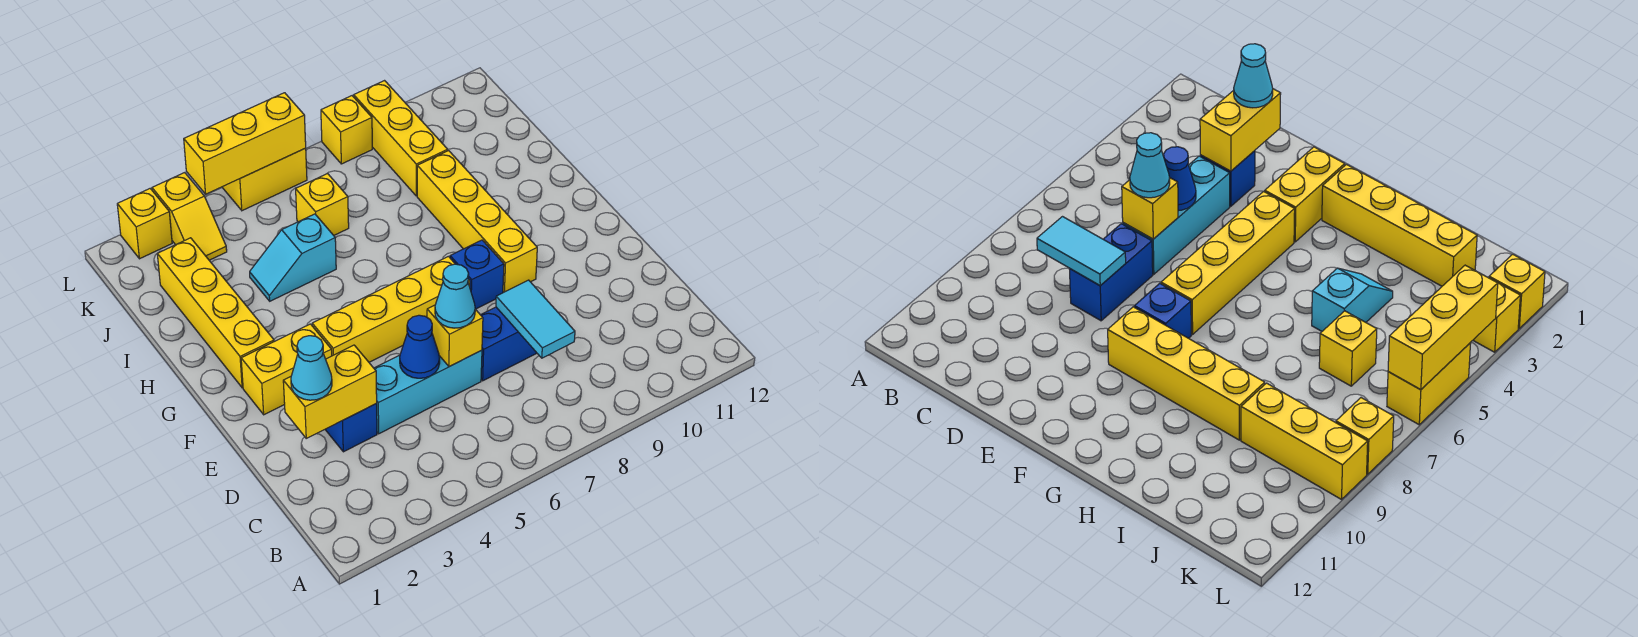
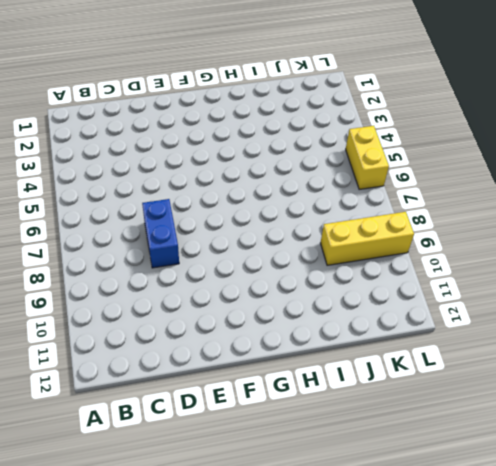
none -> blue 1x1 brick [325,404,377,452]
none -> cyan 1x3 brick [374,350,482,434]
none -> yellow 1x2 brick [241,324,332,415]

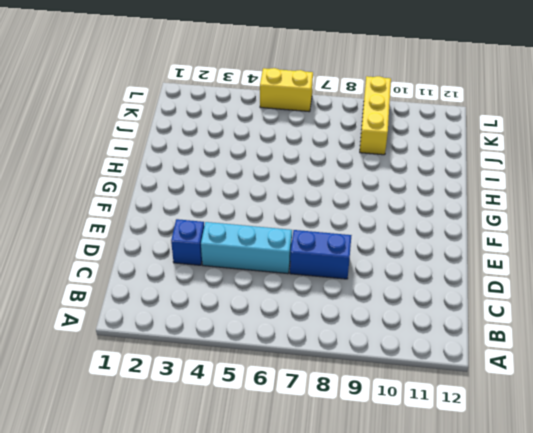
none -> yellow 1x2 brick [241,324,332,415]
none -> yellow 1x4 brick [312,256,470,362]
none -> blue 1x1 brick [450,240,504,309]

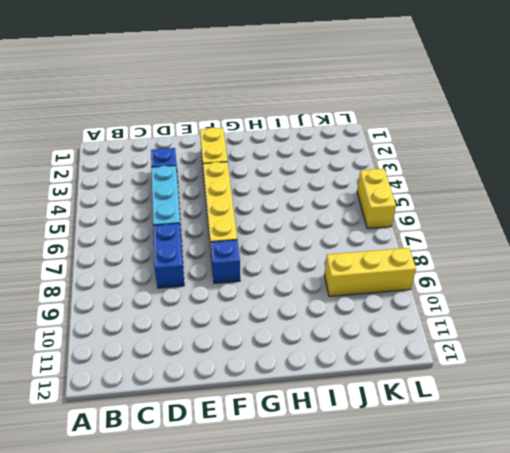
none -> yellow 1x4 brick [417,151,537,293]
none -> yellow 1x4 brick [157,238,274,388]
none -> cyan 1x2 slope [250,214,336,301]

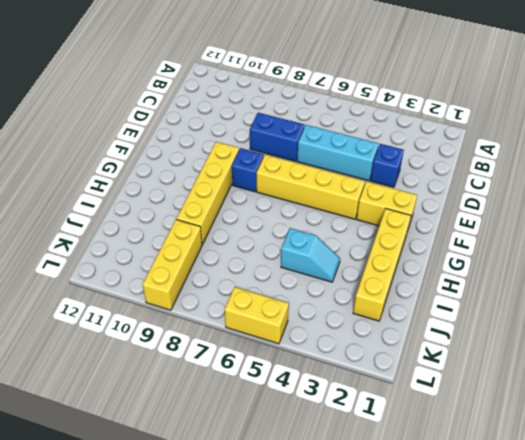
none -> yellow 1x1 brick [296,173,349,235]
none -> yellow 1x2 slope [152,173,227,260]
none -> yellow 1x1 brick [117,189,172,259]

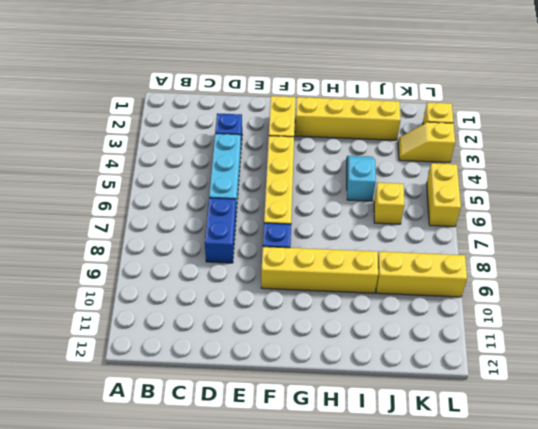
none -> yellow 1x1 brick [321,96,372,164]
none -> cyan 1x2 tile [496,280,575,358]
none -> yellow 1x2 brick [283,345,377,438]

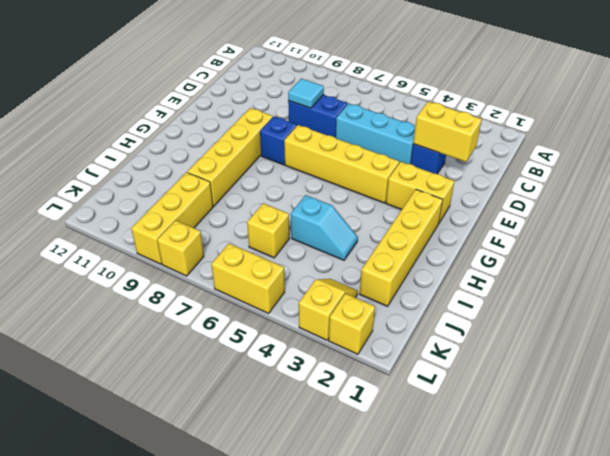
cyan 1x1 tile [288,79,324,108] -> cyan 1x2 tile [496,280,575,358]
none -> blue 1x1 cone [400,315,440,378]
none -> yellow 1x1 brick [427,305,483,367]
none -> yellow 1x3 brick [184,93,306,194]

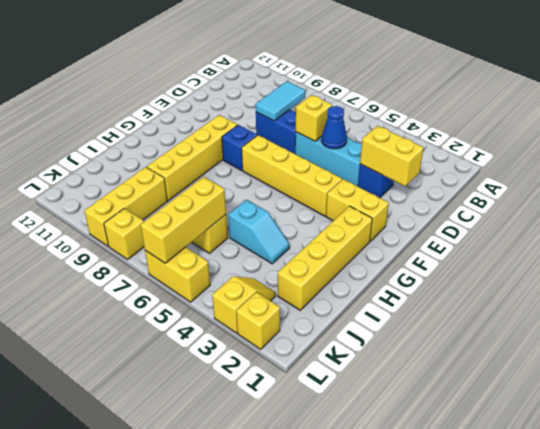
yellow 1x3 brick [141,177,226,263] -> yellow 1x3 brick turned to [184,93,306,194]
none -> cyan 1x1 cone [291,336,332,400]
none -> cyan 1x1 cone [435,264,475,328]

